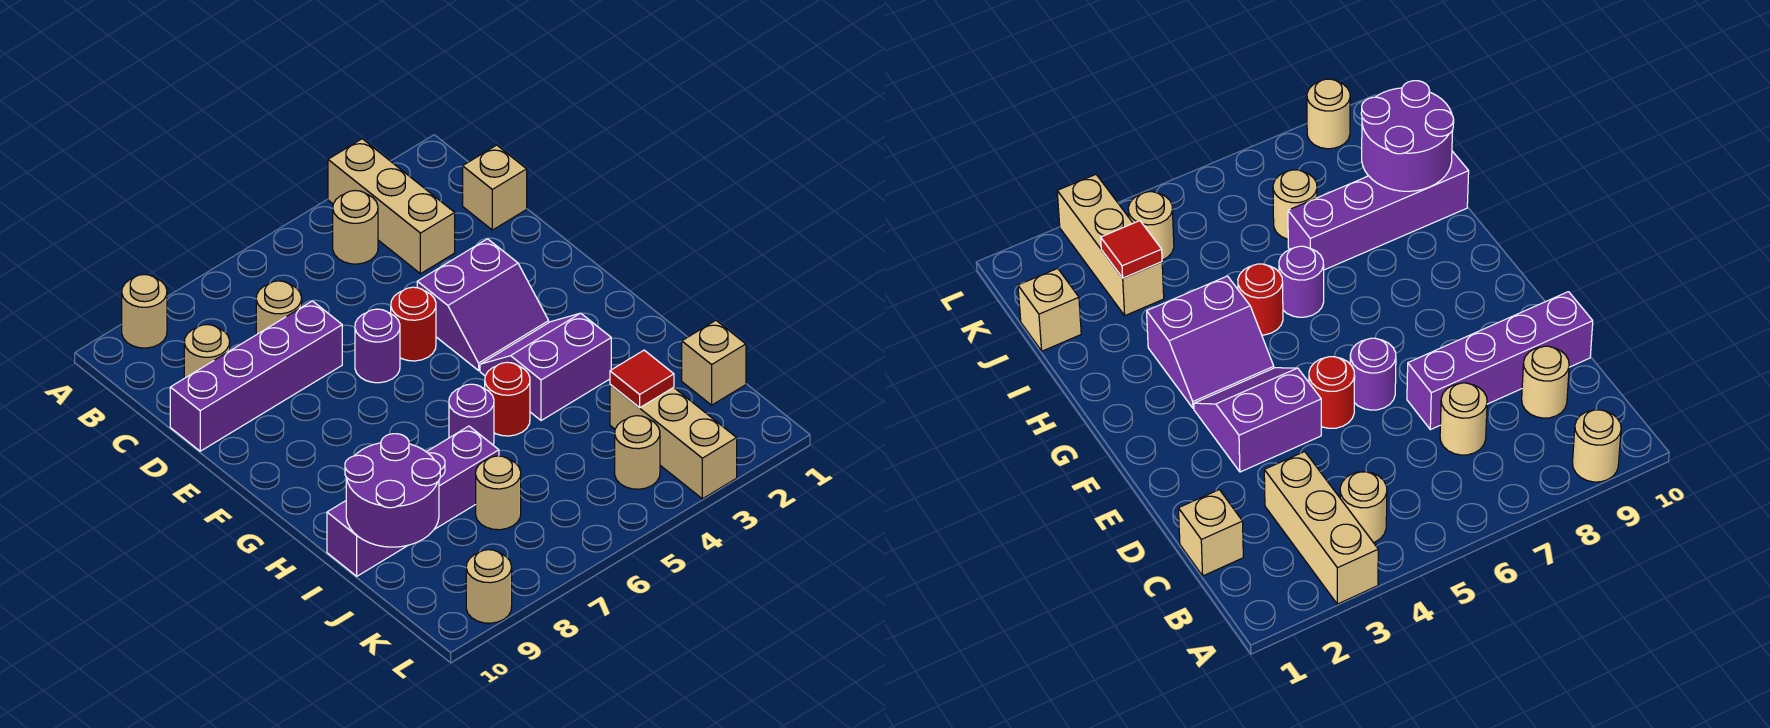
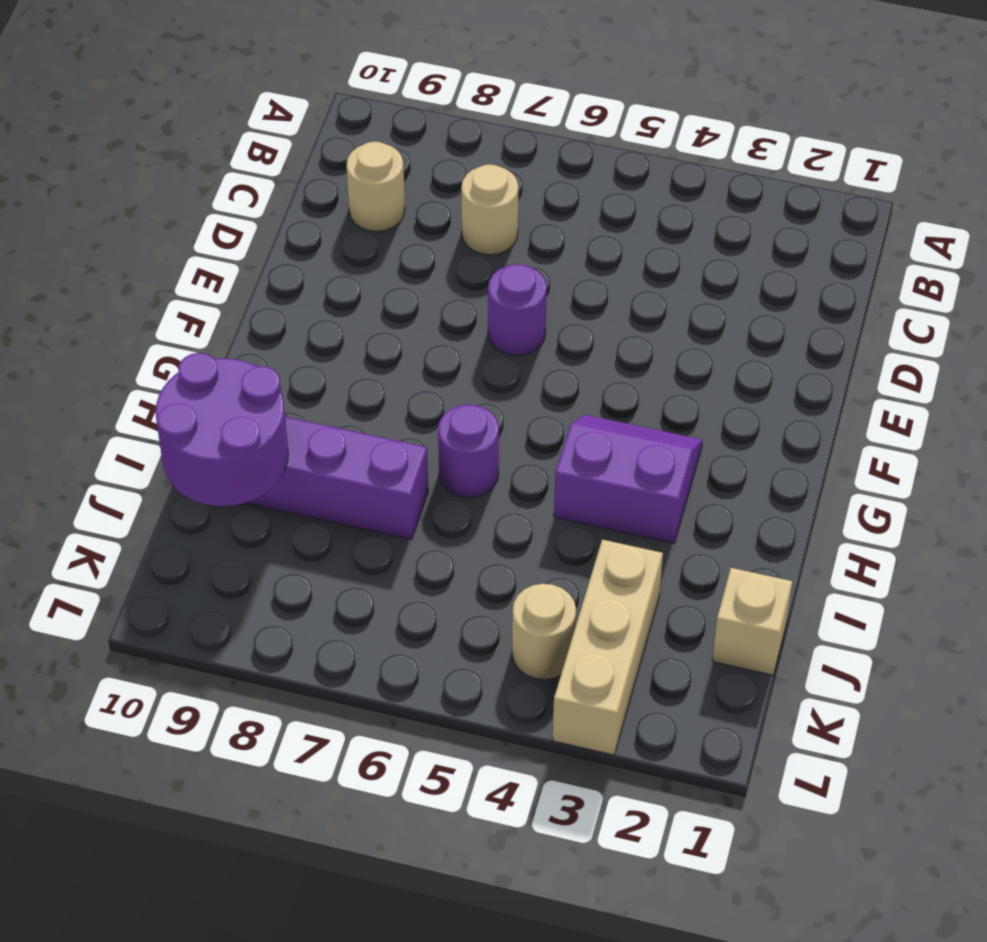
none -> tan 1x3 brick [328,139,455,274]
none -> tan 1x1 round brick [122,275,167,348]
none -> tan 1x1 round brick [333,191,378,264]

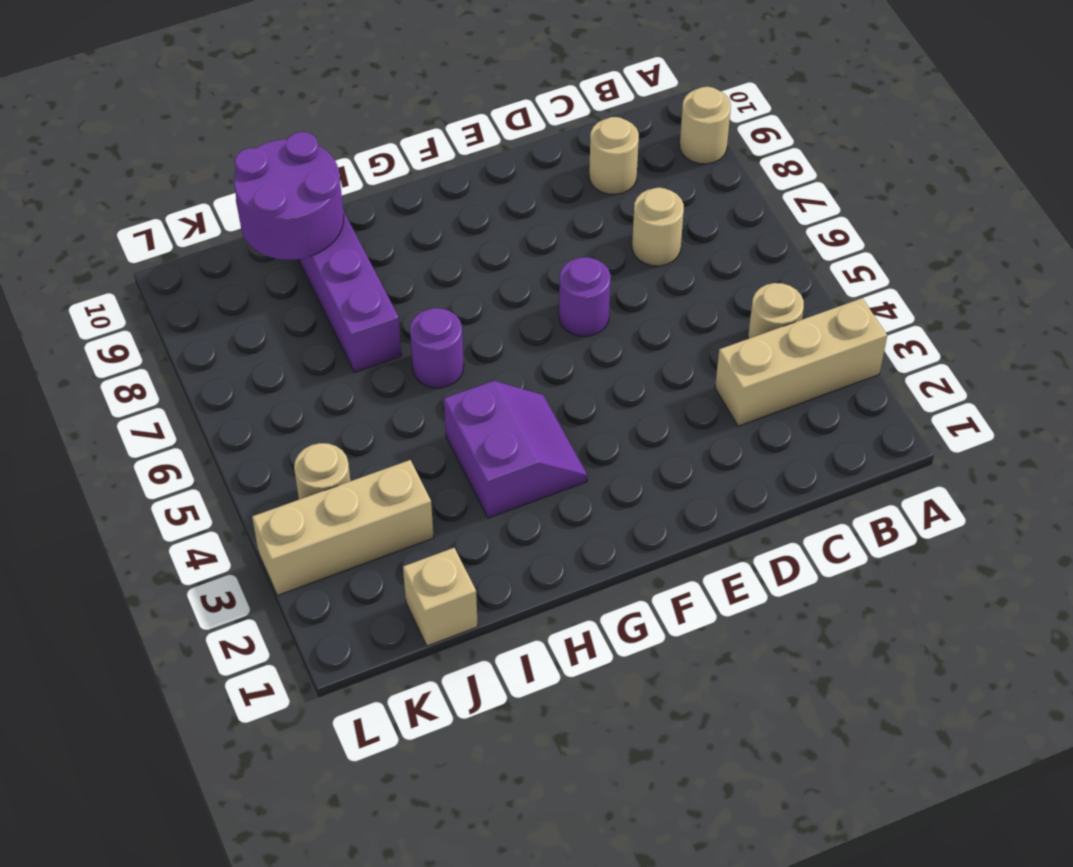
none -> tan 1x1 brick [463,145,527,230]
none -> purple 1x4 brick [170,301,342,451]
none -> purple 2x2 slope [417,239,549,370]

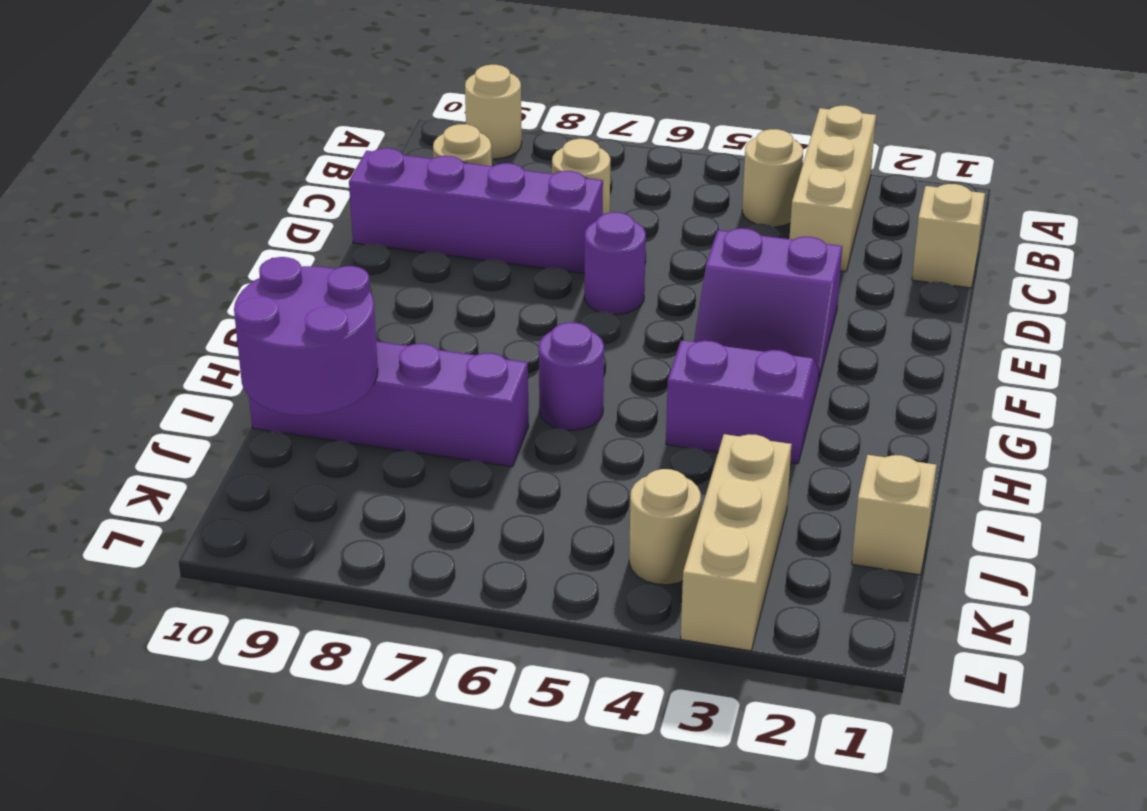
none -> red 1x1 round brick [391,287,436,361]
none -> red 1x1 round brick [485,362,530,436]
none -> tan 1x1 round brick [476,456,521,530]

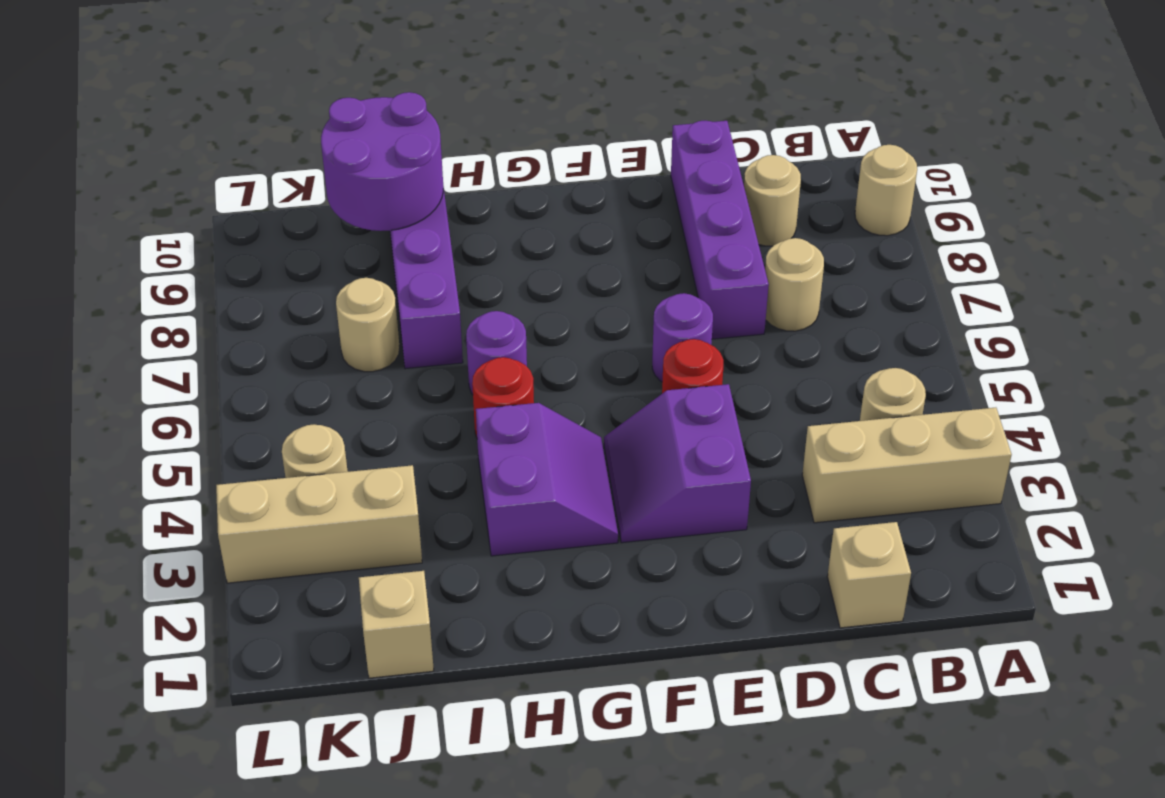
none -> tan 1x1 round brick [466,550,512,623]
none -> red 1x1 tile [610,350,674,408]

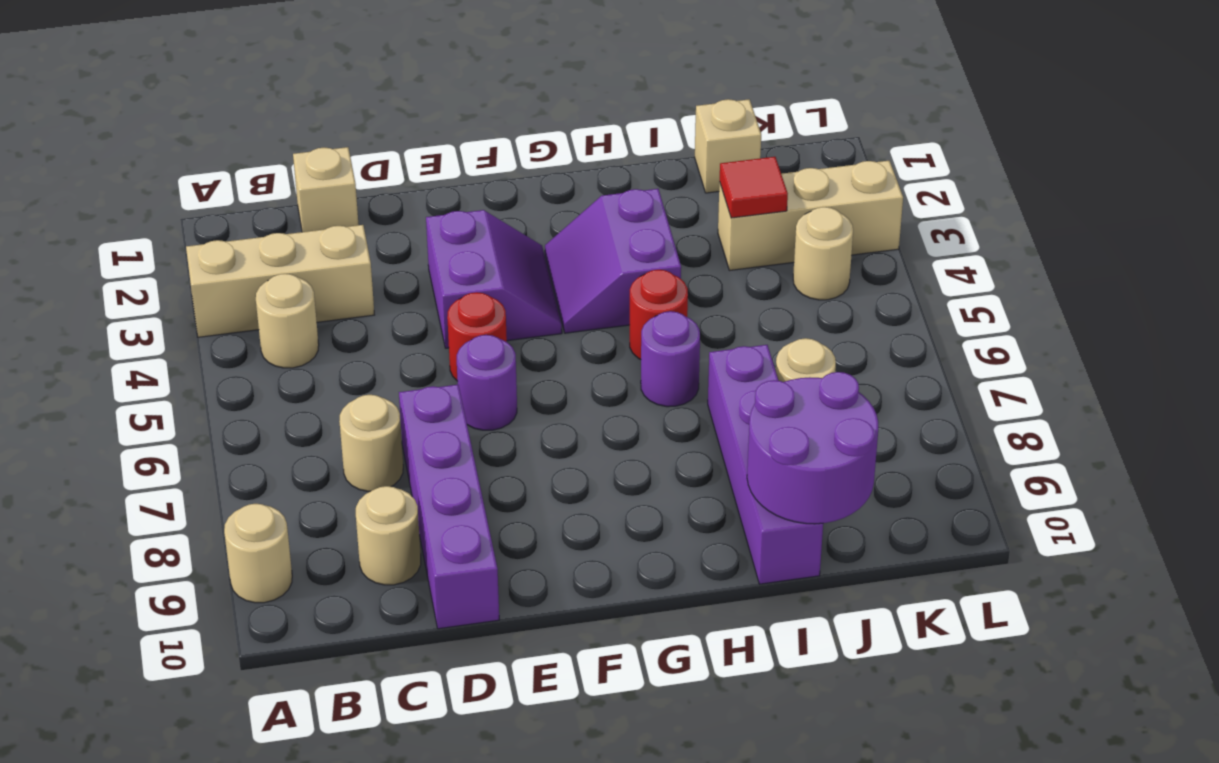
none -> tan 1x1 round brick [466,550,512,623]

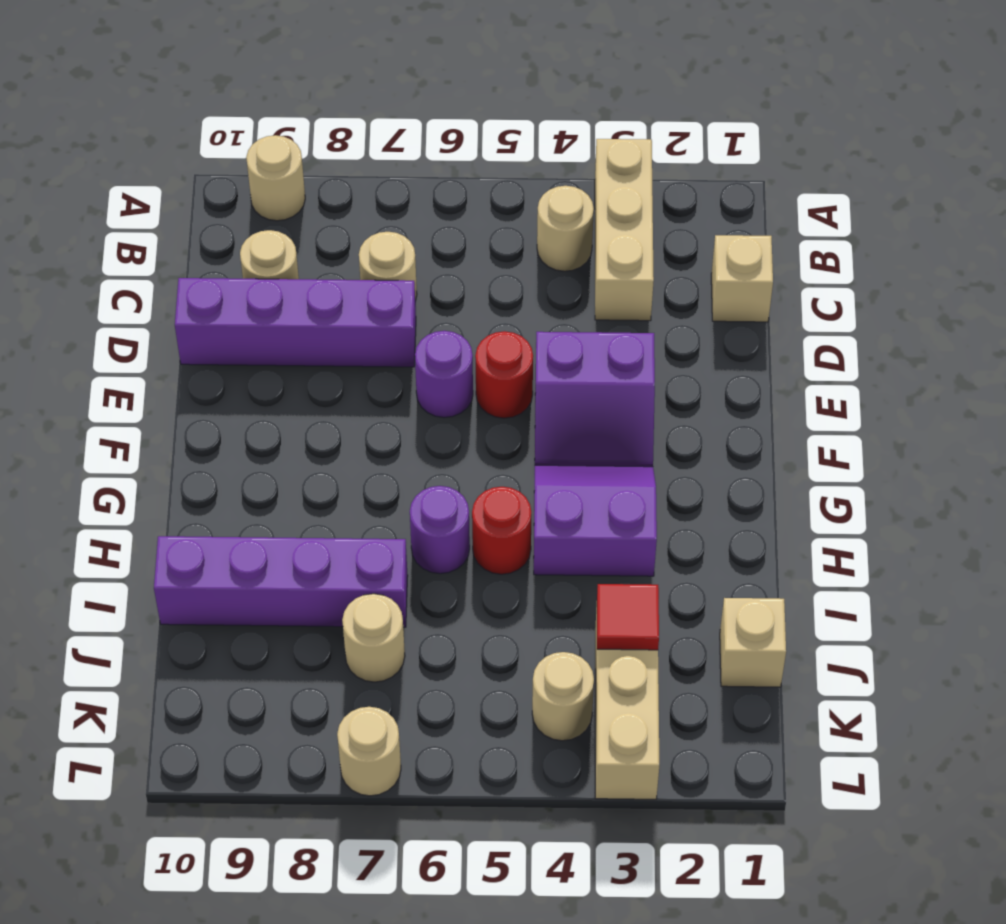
tan 1x1 round brick [337,707,401,796] -> tan 1x1 round brick moved to [466,550,512,623]
none -> purple 2x2 round brick [345,434,440,547]

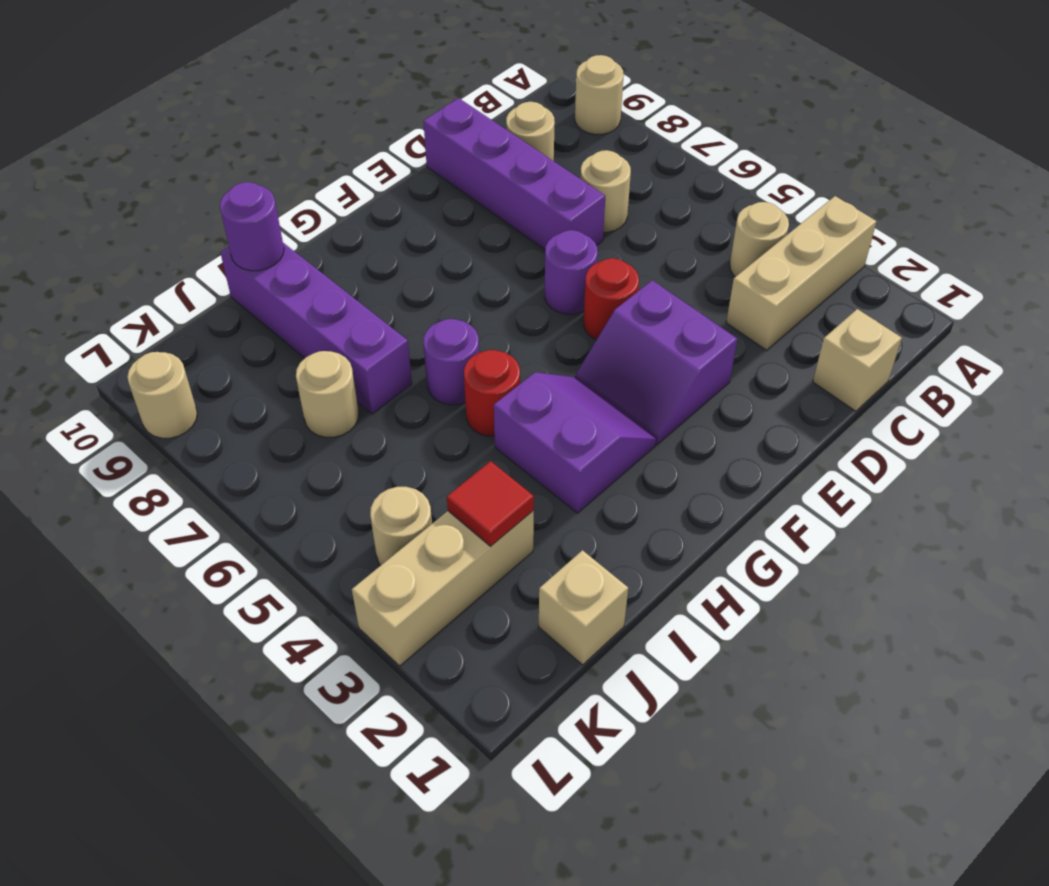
purple 1x1 round brick [220,182,284,271] -> purple 2x2 round brick [345,434,440,547]

